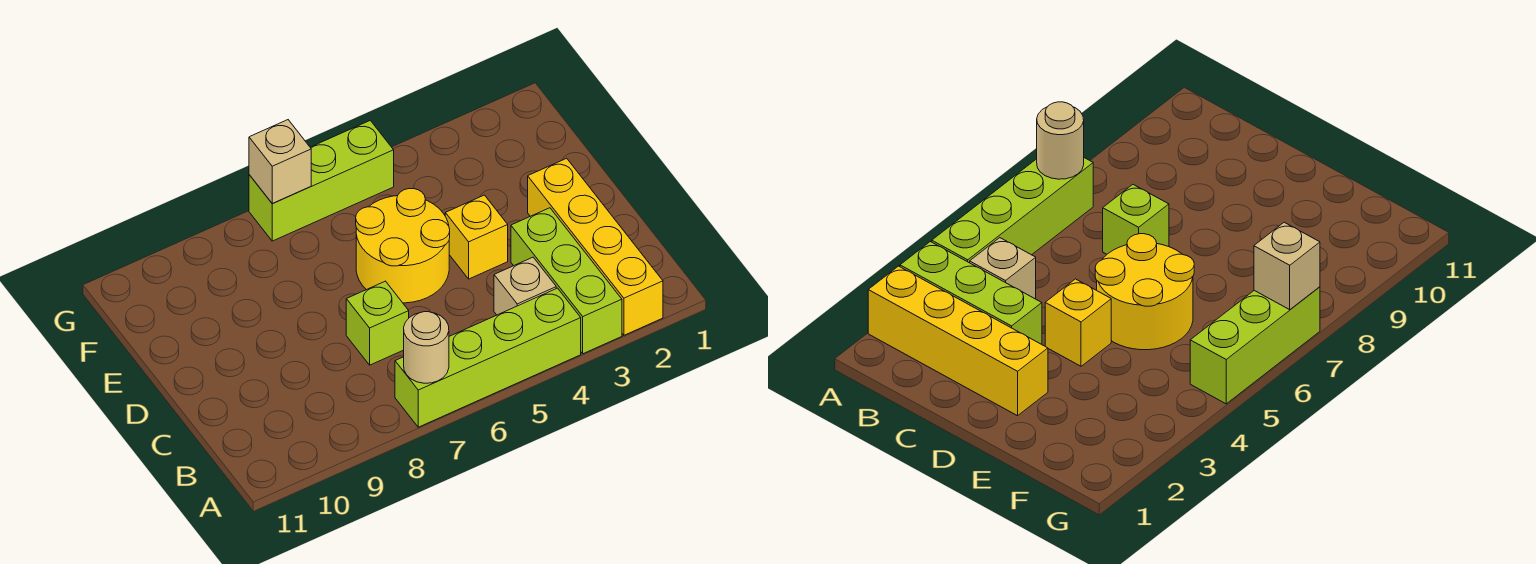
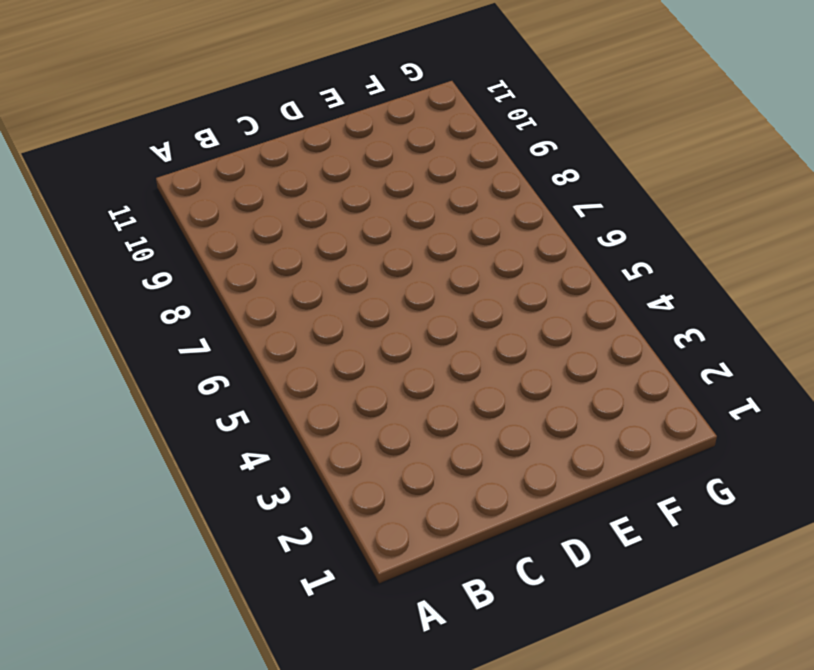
none -> yellow 1x4 brick [528,158,663,335]
none -> lime 1x3 brick [511,208,622,354]

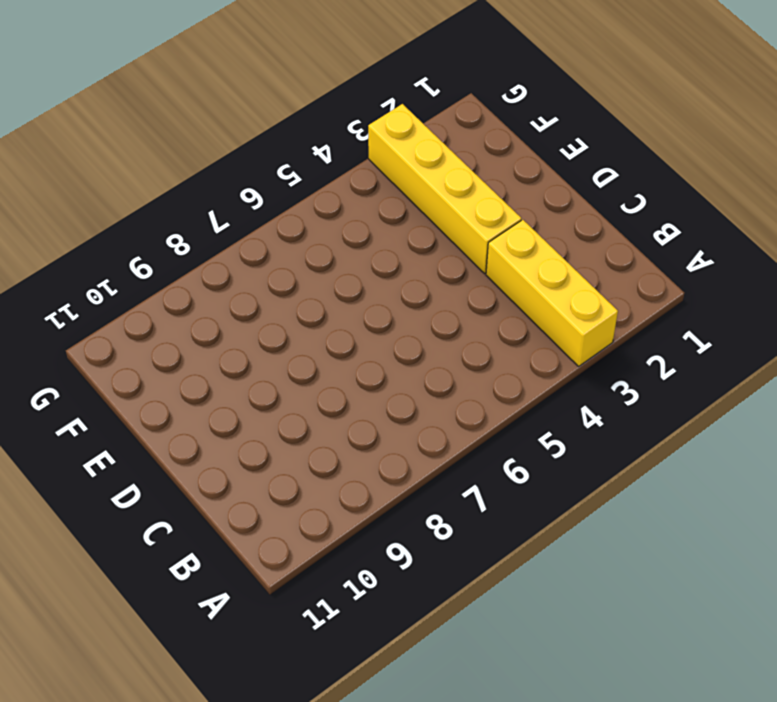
yellow 1x3 brick [486,220,618,366] -> lime 1x3 brick [511,208,622,354]
yellow 1x4 brick [368,104,521,273] -> yellow 1x4 brick moved to [528,158,663,335]
none -> lime 1x4 brick [395,288,581,427]
none -> tan 1x1 brick [494,257,556,315]

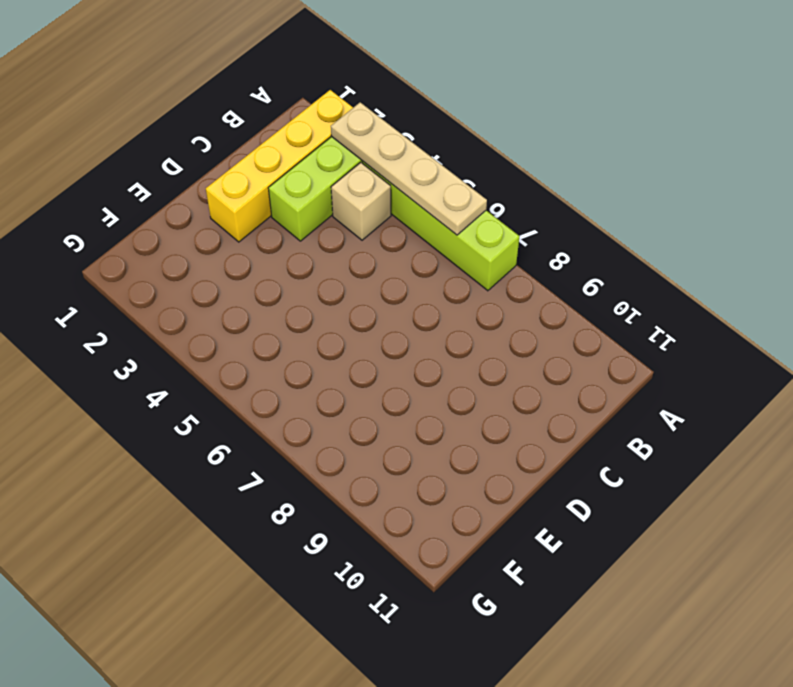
tan 1x4 plate [331,102,487,235] -> none
none -> lime 1x1 brick [346,281,409,365]
none -> yellow 1x1 brick [445,195,508,279]

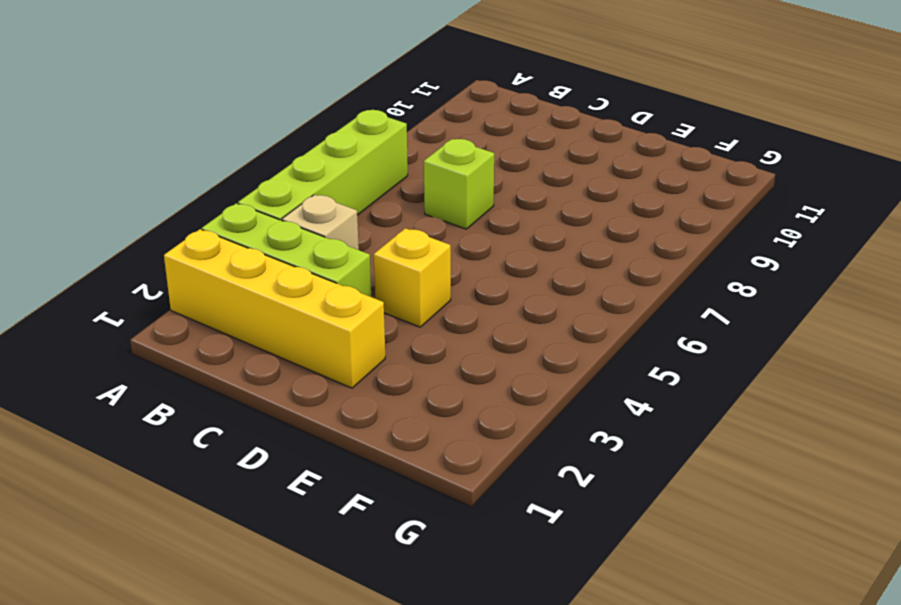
none -> yellow 2x2 round brick [356,189,450,303]
none -> lime 1x3 brick [249,120,394,241]

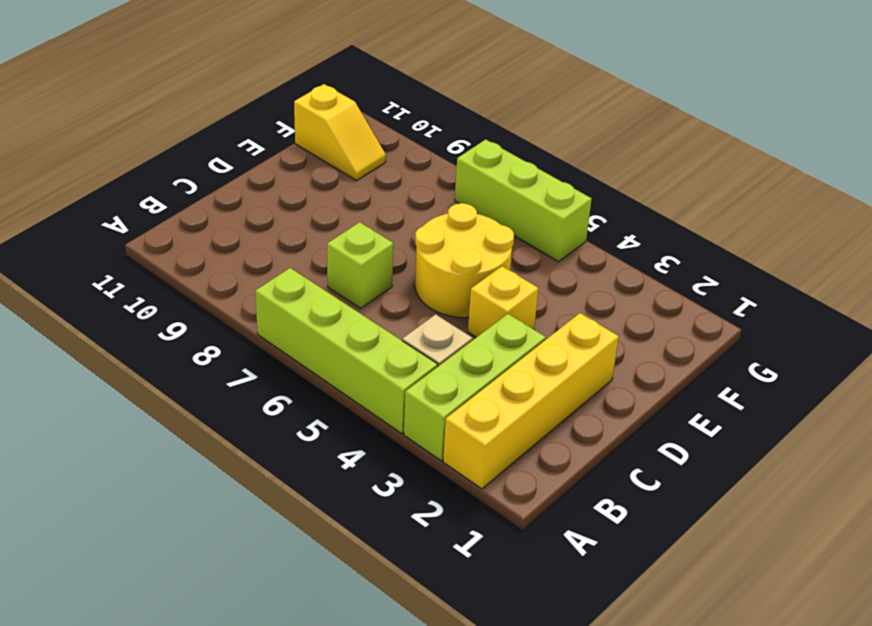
yellow 1x2 slope [294,84,386,180] -> none
none -> tan 1x1 round brick [404,312,449,383]
none -> tan 1x1 brick [249,120,311,204]

